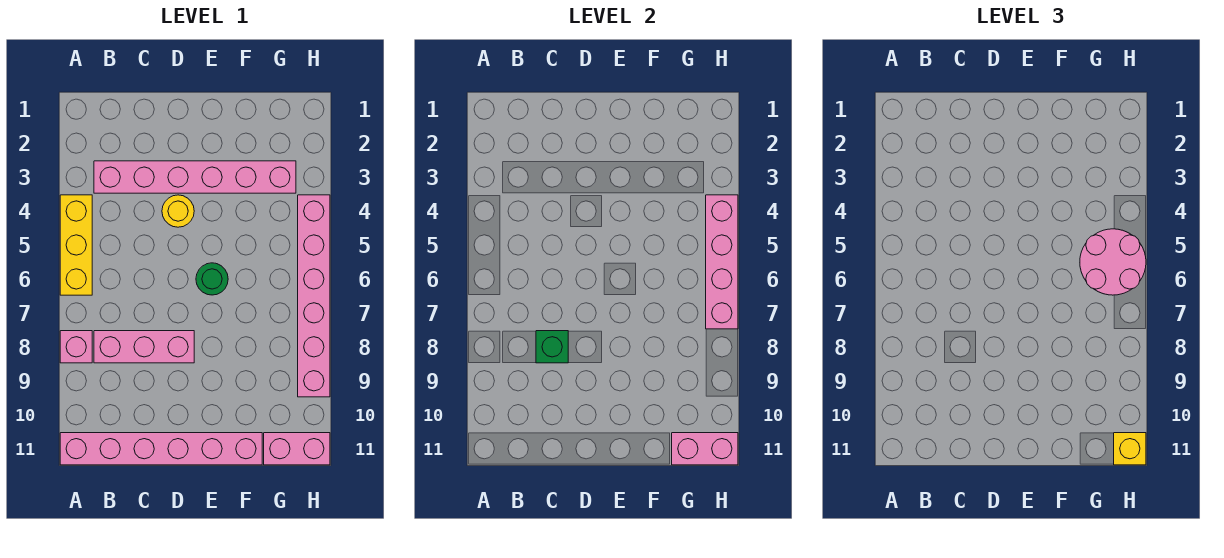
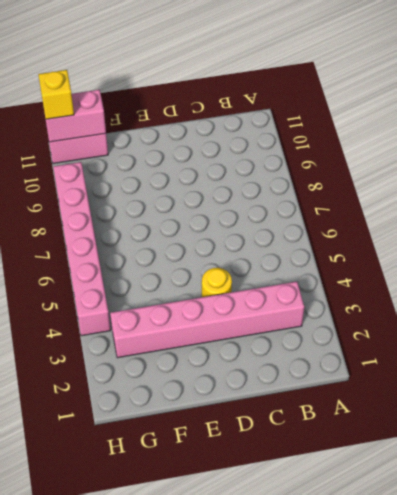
none -> yellow 1x3 brick [60,195,92,295]
none -> pink 1x1 brick [60,331,92,363]
none -> pink 1x6 brick [60,433,262,465]

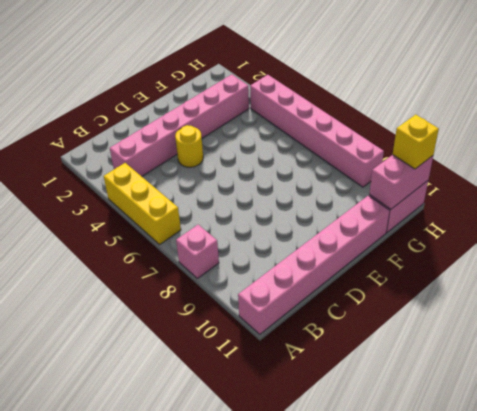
none -> pink 1x3 brick [94,331,194,363]
none -> green 1x1 round brick [196,263,228,295]
none -> green 1x1 brick [536,331,568,363]

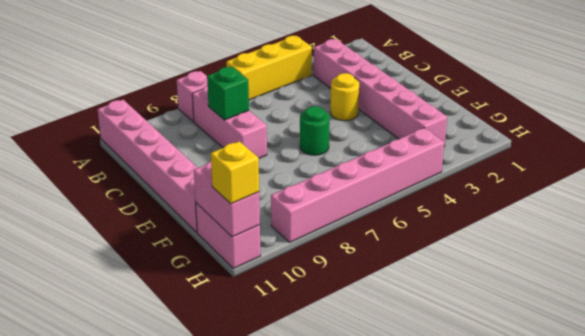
none -> pink 1x4 brick [706,195,738,329]
none -> pink 2x2 round brick [1080,229,1146,295]

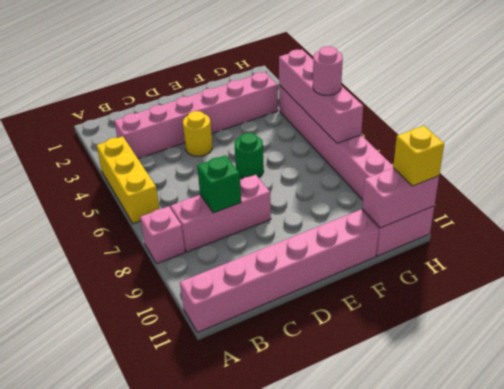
pink 1x1 round brick [313,46,343,95] -> pink 2x2 round brick [1080,229,1146,295]

